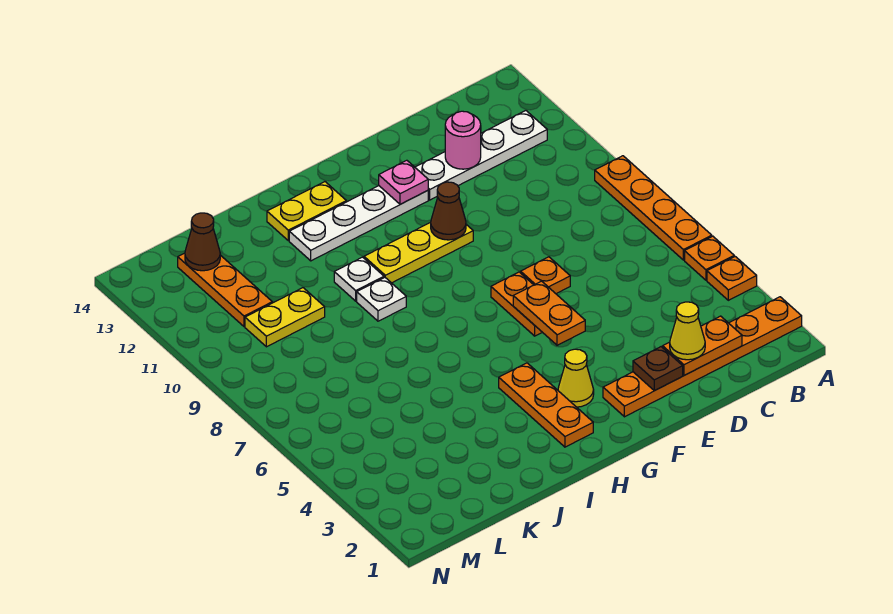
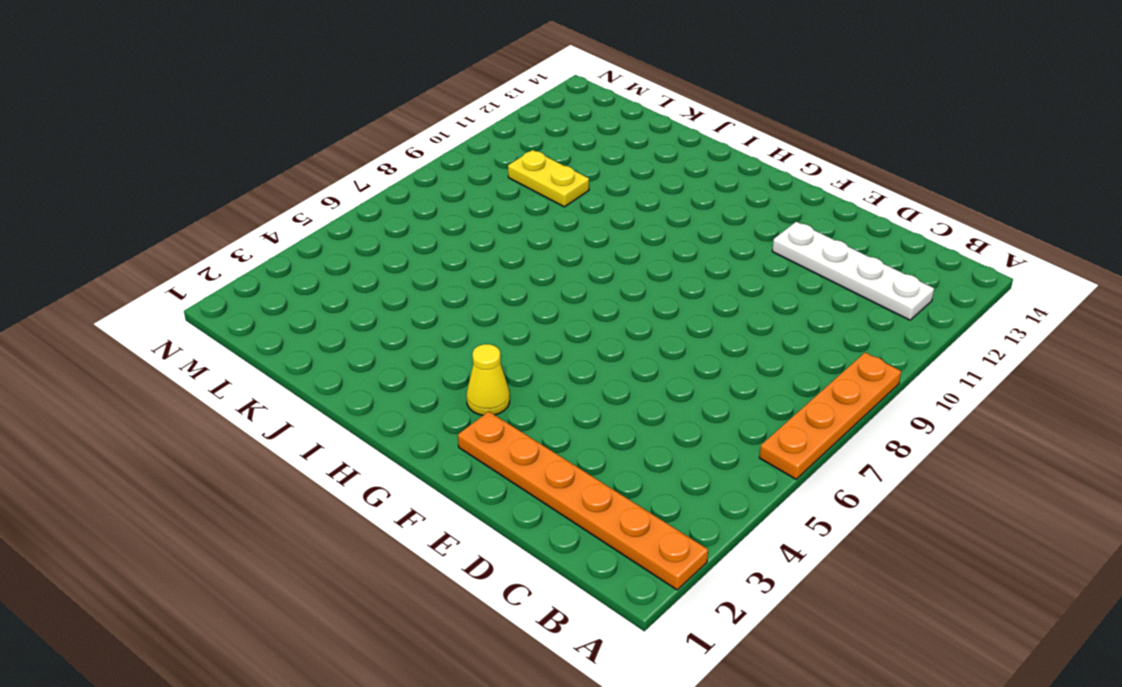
none -> orange 1x1 plate [707,257,757,300]
none -> orange 1x1 plate [685,236,734,280]
none -> orange 1x1 plate [521,257,570,294]

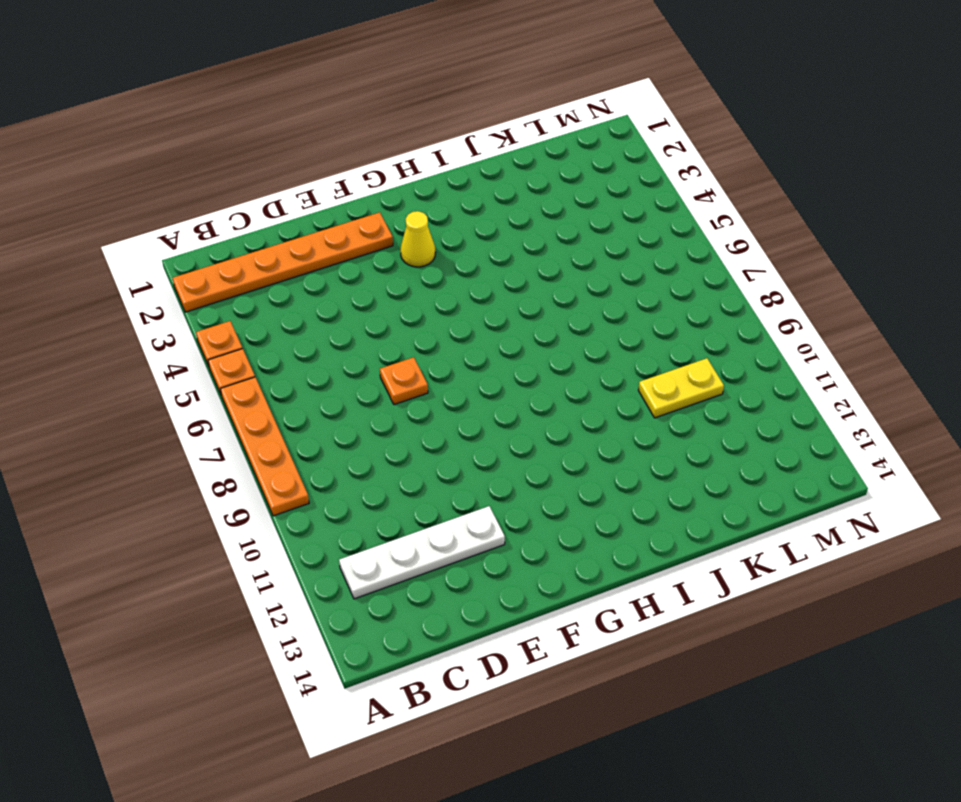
none -> orange 1x2 plate [491,272,542,336]
none -> yellow 1x3 plate [364,222,473,283]
none -> white 1x4 plate [289,186,428,261]

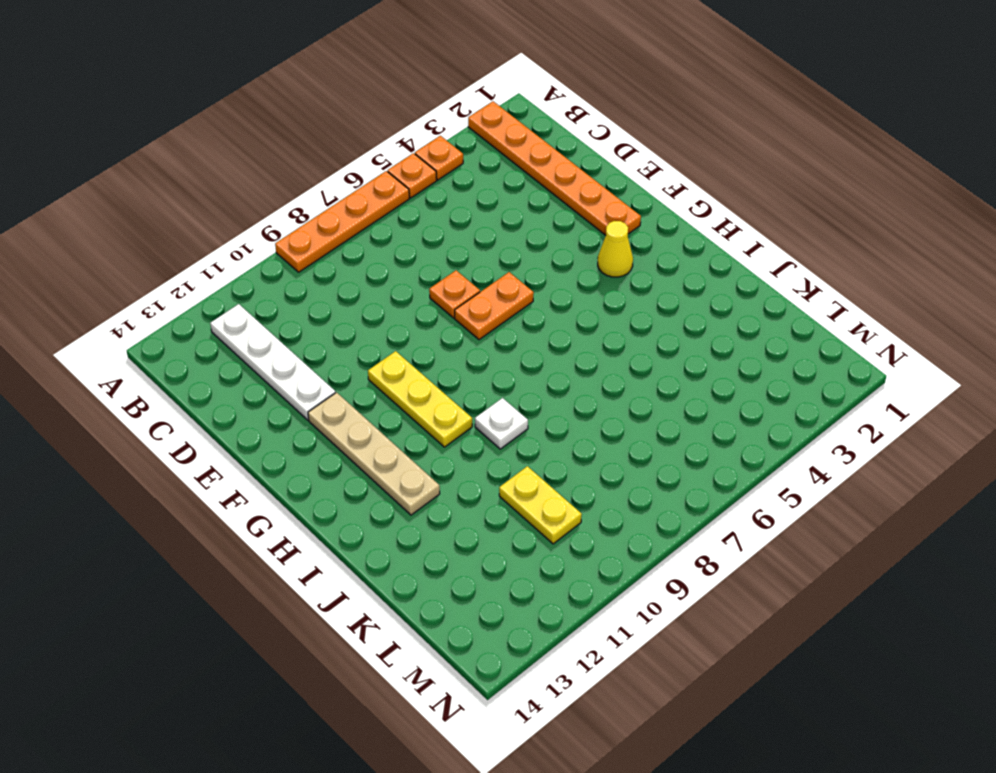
tan 1x4 plate [308,392,440,515] -> white 1x4 plate [289,186,428,261]
none -> orange 1x3 plate [499,363,593,447]
none -> yellow 1x2 plate [267,182,346,241]
none -> white 1x1 plate [334,257,384,301]

